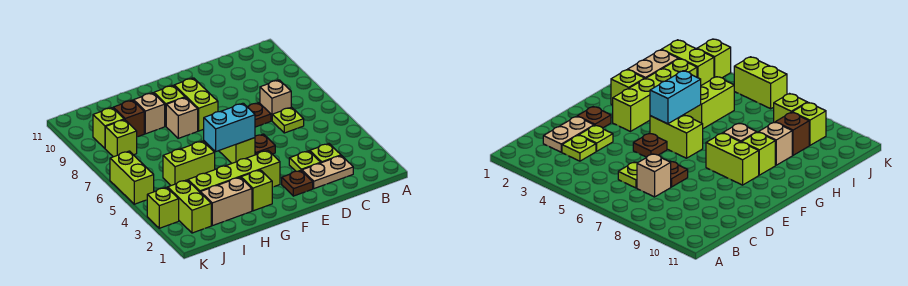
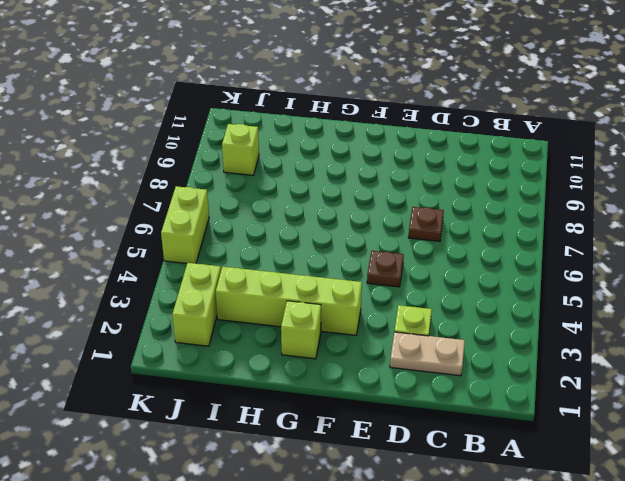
none -> lime 1x1 plate [310,144,341,163]
none -> lime 1x1 plate [272,107,304,133]
none -> tan 1x1 brick [260,80,291,121]

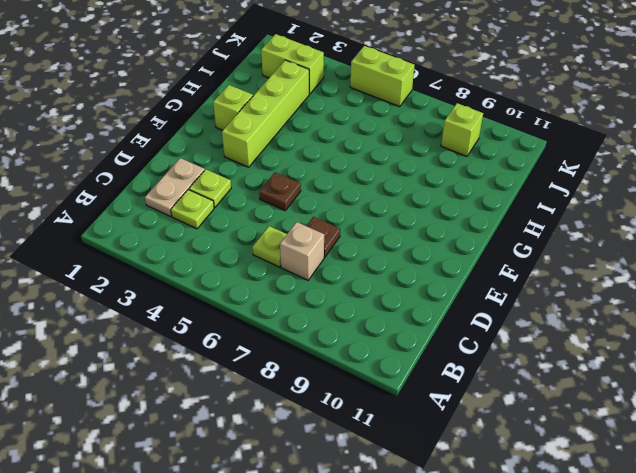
none -> brown 1x1 plate [282,170,313,196]
none -> lime 1x2 brick [219,138,255,163]
none -> lime 1x2 brick [174,78,218,131]

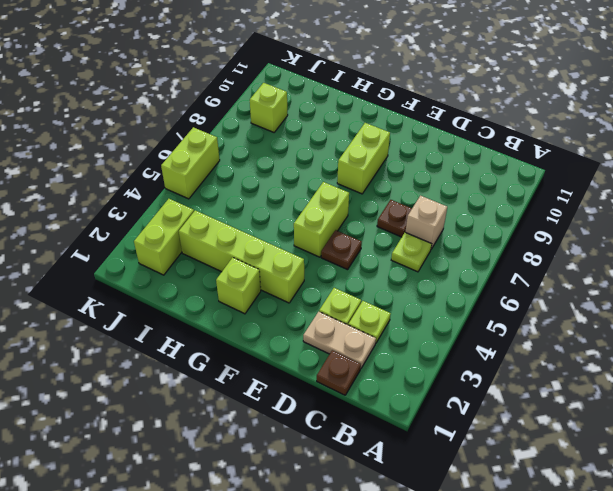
brown 1x1 plate [317,350,361,395] -> brown 1x1 plate moved to [282,170,313,196]
none -> tan 1x1 brick [166,97,198,138]
none -> lime 1x1 brick [154,85,185,126]
none -> tan 1x2 brick [200,177,252,226]

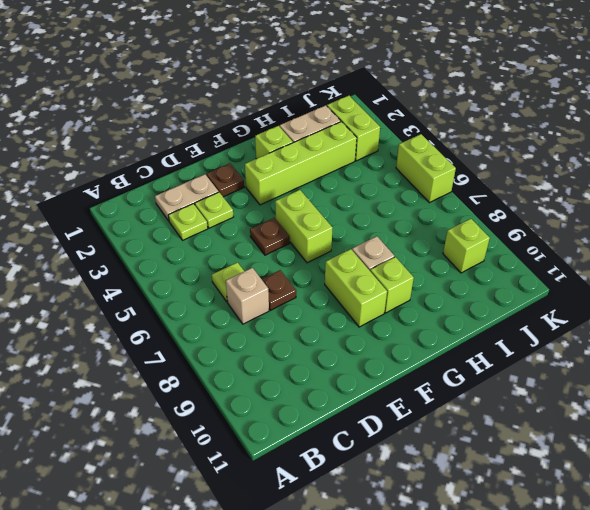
none -> lime 1x2 brick [163,141,215,185]
none -> tan 1x1 brick [134,93,165,134]
none -> brown 1x1 brick [113,100,144,137]

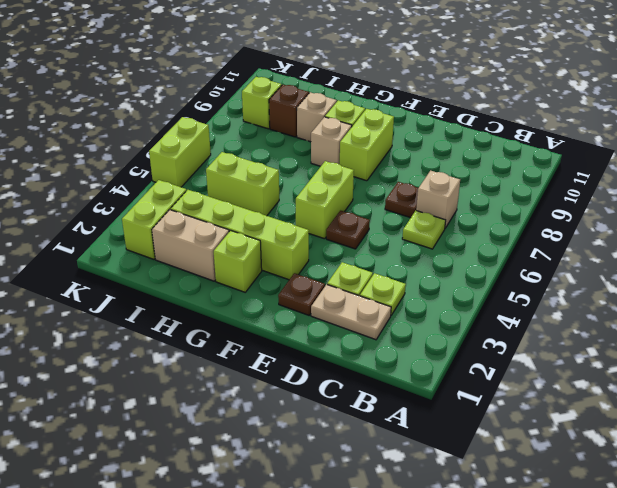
none -> lime 1x1 brick [105,120,137,157]
none -> lime 1x1 brick [147,187,179,228]
none -> cyan 1x2 brick [204,103,255,151]

